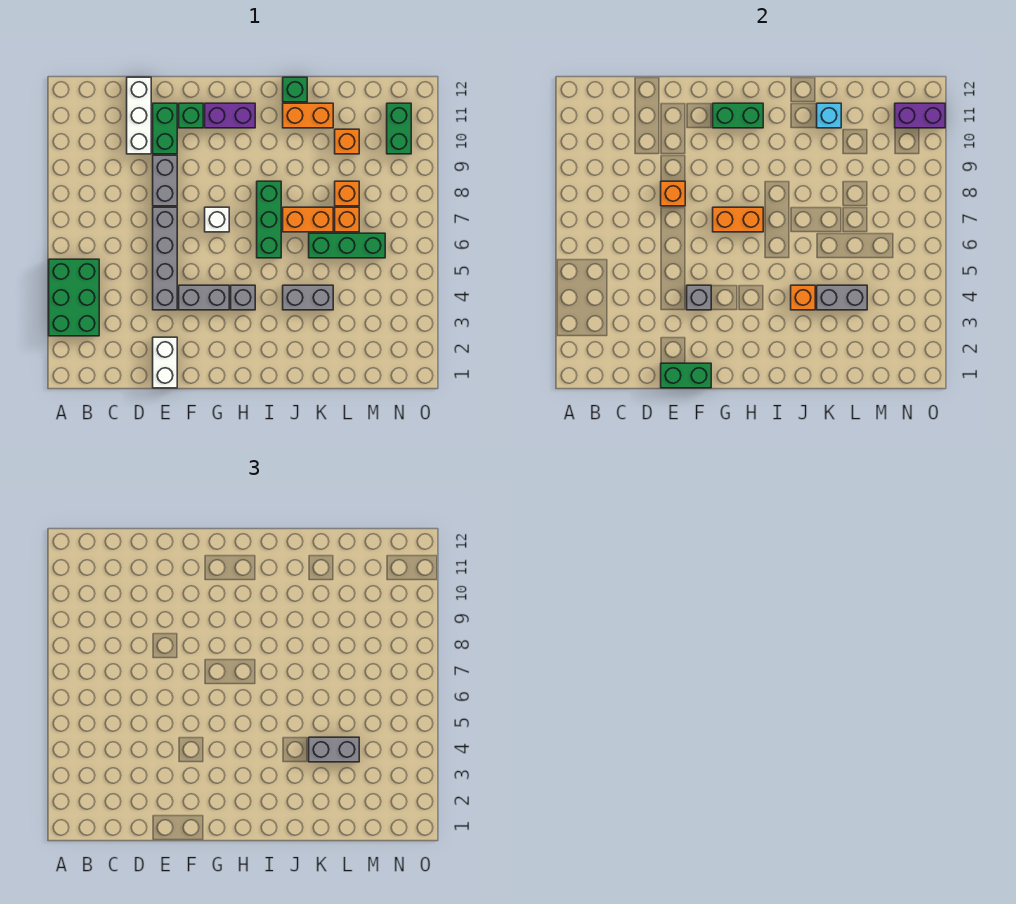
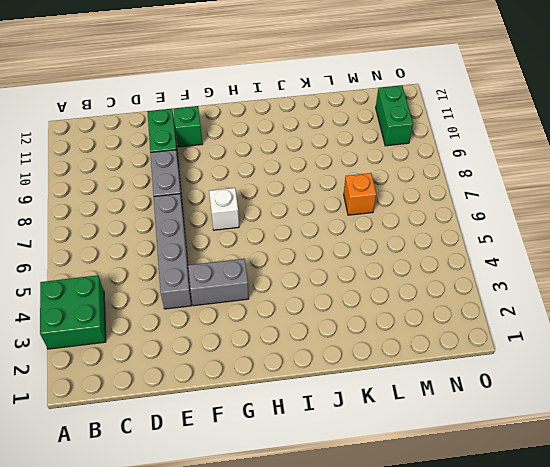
green 2x2 brick [40,275,106,349] -> green 2x3 brick [49,259,99,336]
none -> white 1x3 brick [127,77,151,154]
none -> white 1x2 brick [153,337,177,388]
none -> purple 1x2 brick [205,103,255,128]
none -> grey 1x1 brick [231,285,255,310]

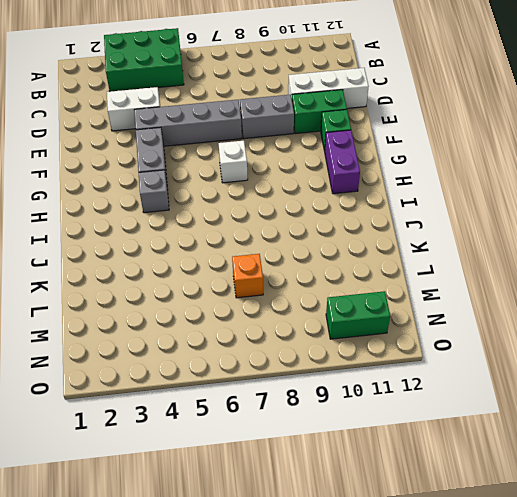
white 1x2 brick [107,87,160,131] -> white 1x2 brick moved to [153,337,177,388]
none -> green 1x3 brick [257,181,281,258]
none -> grey 1x2 brick [283,285,333,310]
none -> orange 1x2 brick [283,207,333,232]
none -> orange 1x2 brick [283,103,333,128]

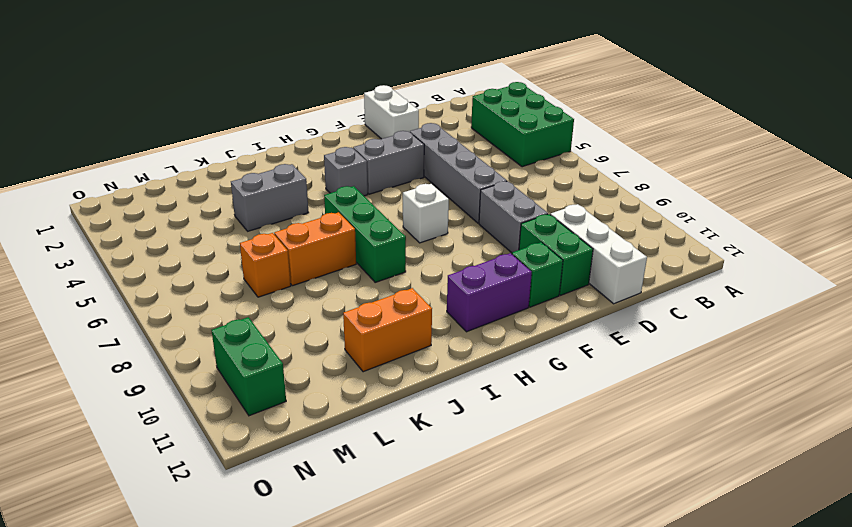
none -> green 1x1 brick [283,77,307,102]
none -> green 1x3 brick [309,233,385,258]
none -> orange 1x1 brick [335,181,359,206]
none -> orange 1x1 brick [335,129,359,154]

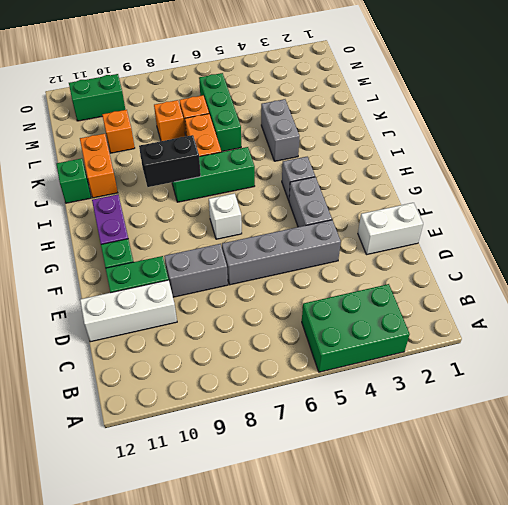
black 1x2 brick [139,135,201,187] -> none
none -> green 1x2 brick [661,363,711,388]
none -> orange 1x1 brick [661,181,685,206]
none -> grey 1x1 brick [687,285,711,310]
none -> orange 1x2 brick [713,207,763,232]

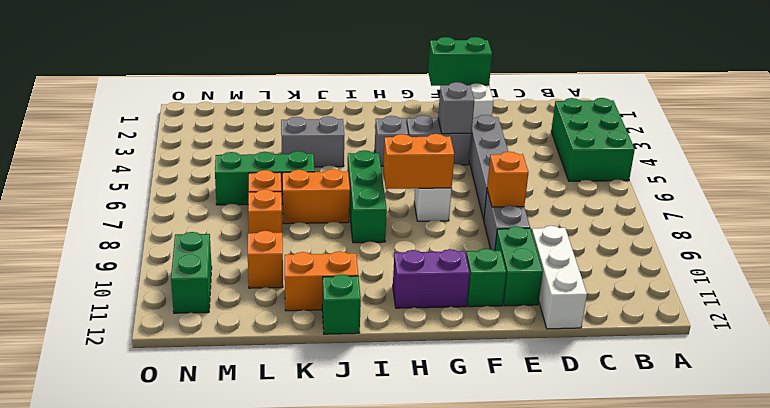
none -> green 1x2 brick [713,103,763,128]
none -> orange 1x1 brick [791,285,815,310]
none -> grey 1x2 brick [817,285,867,310]
none -> cyan 1x1 brick [817,103,841,128]

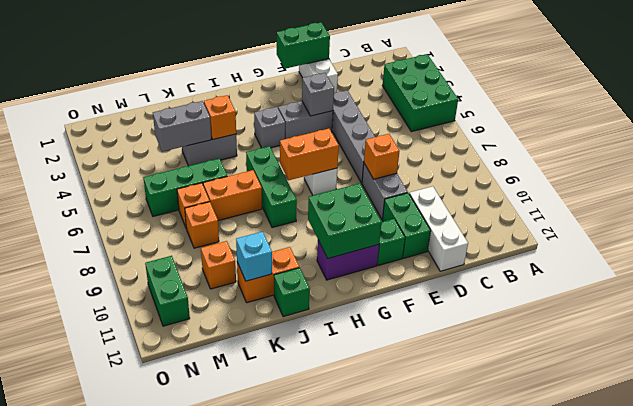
green 2x2 brick [308,183,382,258] -> green 1x2 brick [713,103,763,128]
none -> purple 1x2 brick [895,103,945,128]
none -> grey 1x2 brick [309,737,359,762]

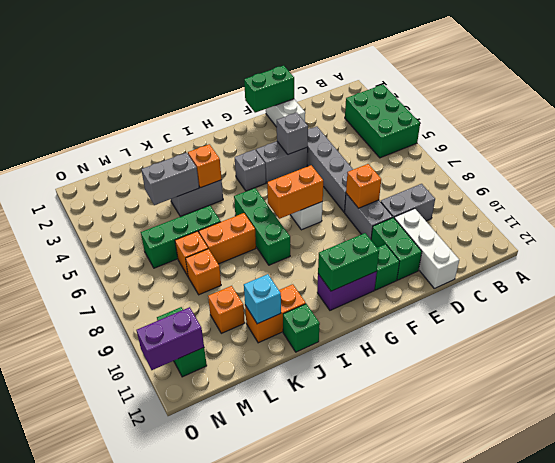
grey 1x2 brick [381,184,435,221] -> grey 1x2 brick moved to [309,737,359,762]

